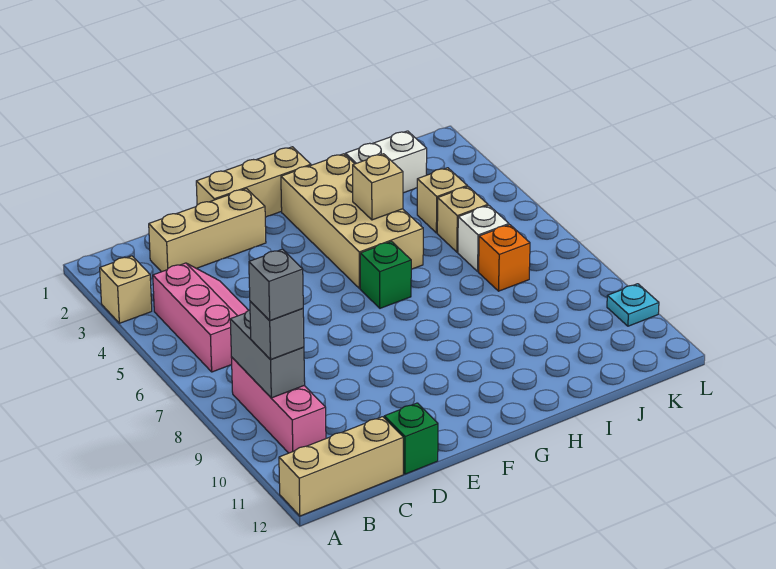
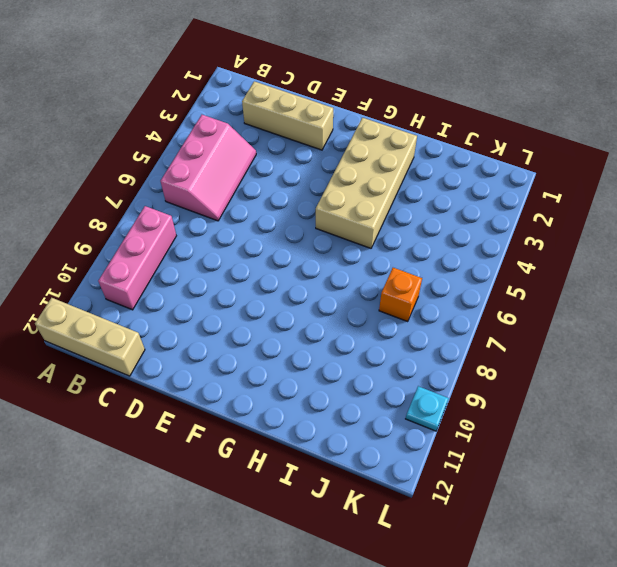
none -> tan 1x1 brick [100,256,152,323]
none -> green 1x1 brick [384,403,438,474]
none -> tan 1x3 brick [196,147,311,217]

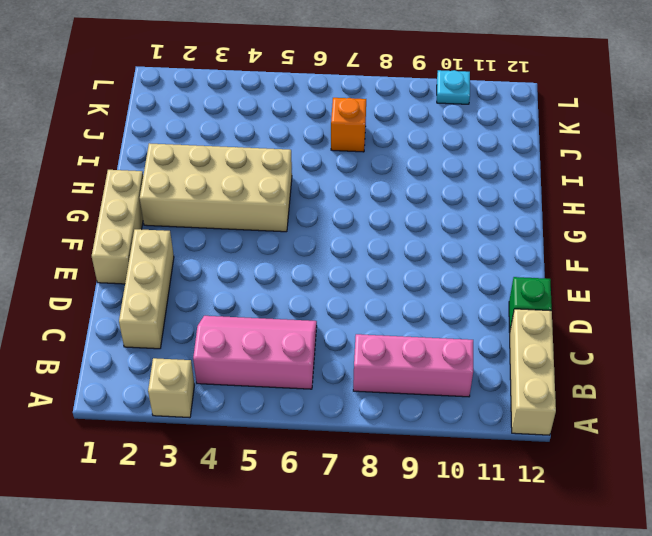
none -> green 1x1 brick [360,242,411,308]
none -> white 1x2 brick [346,131,427,193]
none -> tan 1x1 brick [417,168,467,233]

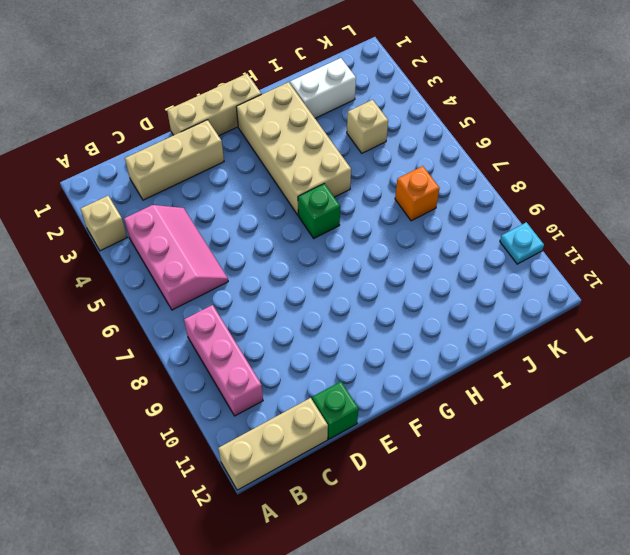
none -> tan 1x1 brick [437,187,488,252]
none -> white 1x1 brick [458,205,509,271]
none -> grey 1x2 brick [230,310,305,398]

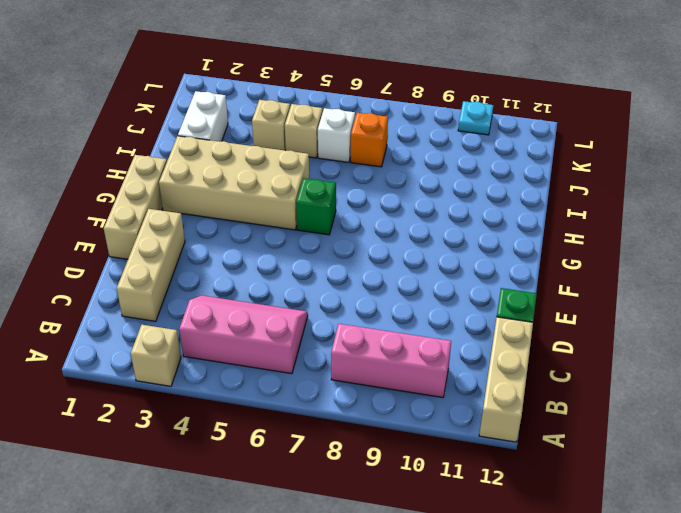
none -> grey 1x2 brick [230,310,305,398]
none -> tan 1x1 brick [353,154,403,220]
none -> grey 1x1 brick [250,301,304,360]

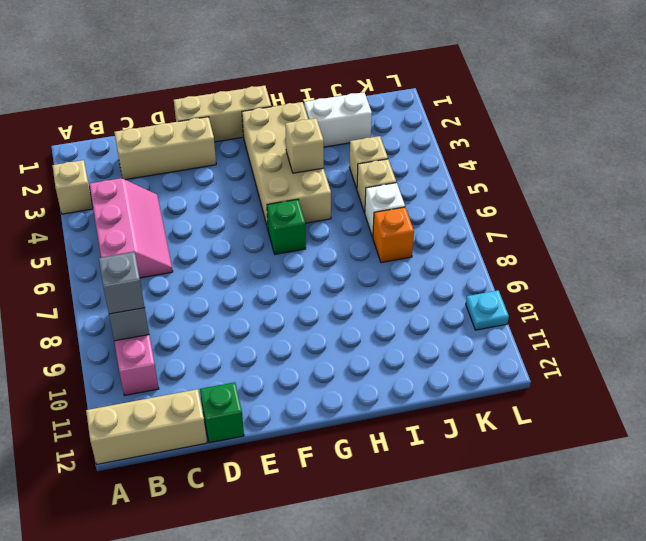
none -> grey 1x1 brick [249,249,303,321]

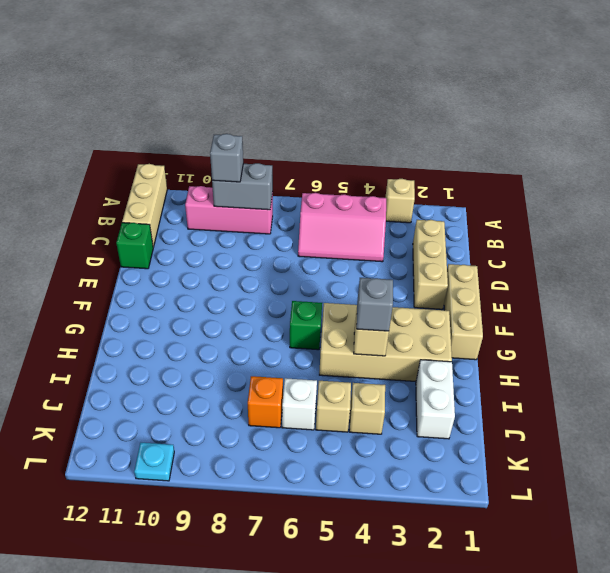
grey 1x1 brick [356,278,393,331] -> grey 1x1 brick moved to [249,249,303,321]

